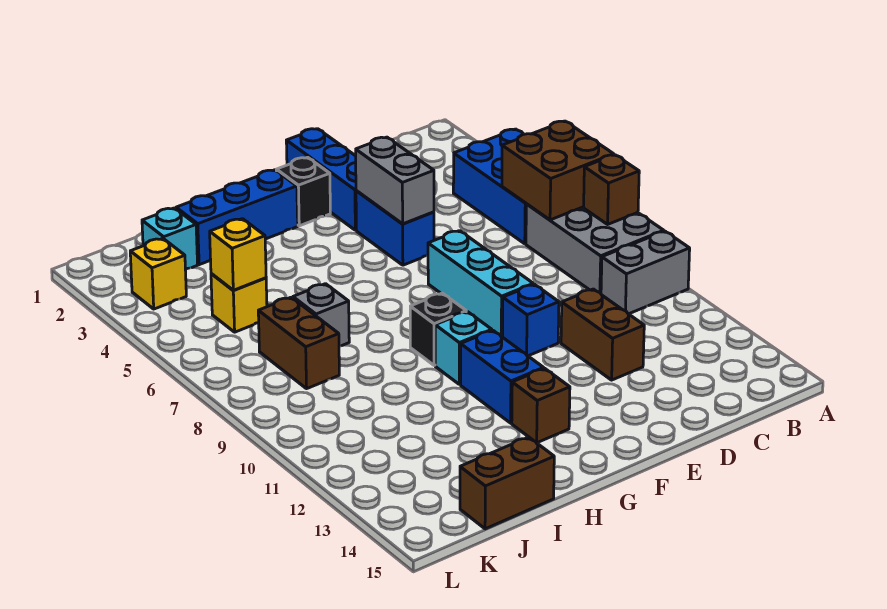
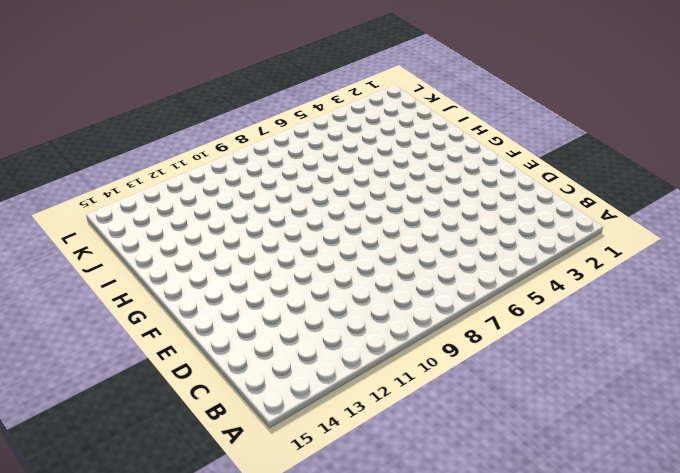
none -> blue 2x3 brick [453,129,526,244]
none -> grey 2x3 brick [526,204,664,293]
none -> grey 1x2 brick [601,231,690,314]

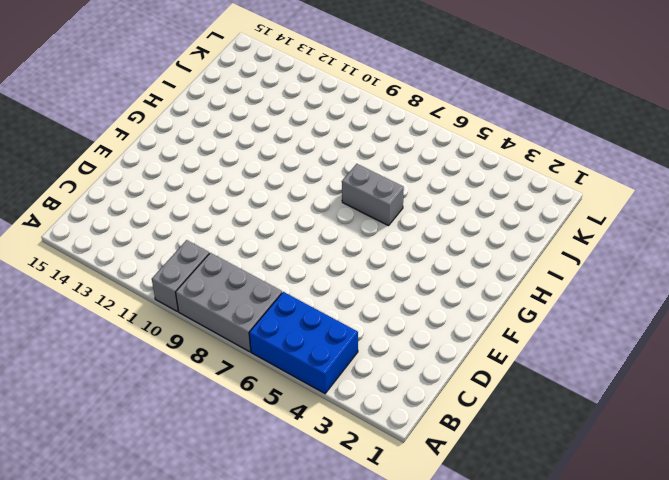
grey 1x2 brick [342,164,404,226] -> grey 1x2 brick moved to [356,137,434,224]
none -> brown 1x2 brick [561,289,644,380]
none -> blue 1x3 brick [286,129,356,230]
none -> blue 1x2 brick [356,191,434,265]

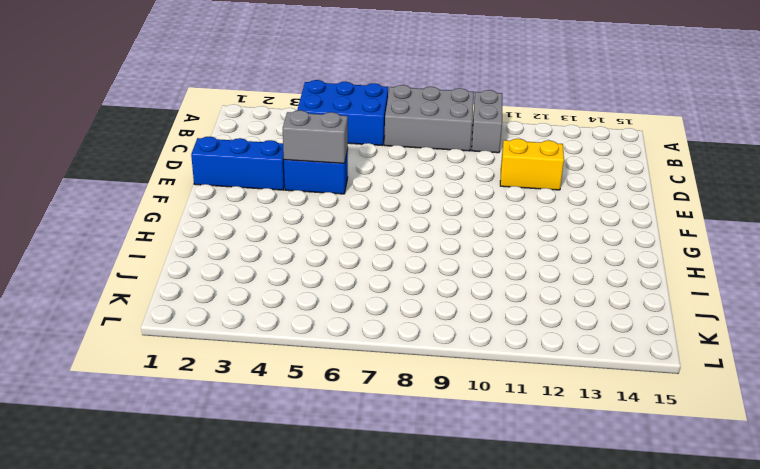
yellow 1x2 brick [500,139,564,190] -> brown 1x2 brick [561,289,644,380]
none -> cyan 1x3 brick [428,231,533,337]
none -> blue 1x1 brick [502,284,559,356]
none -> black 1x1 brick [276,157,330,226]

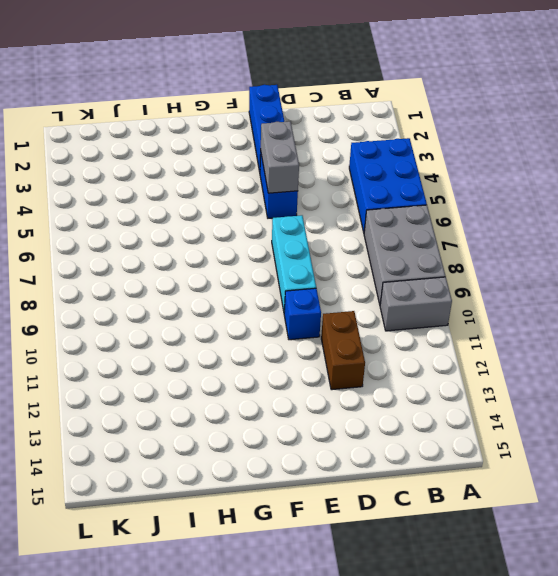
none -> black 1x1 brick [276,157,330,226]
none -> blue 1x3 brick [176,170,298,265]
none -> black 1x1 brick [410,293,466,365]

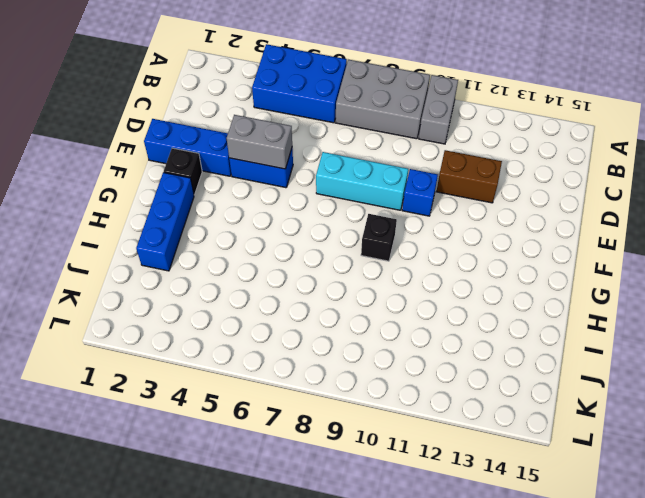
none -> cyan 1x1 brick [435,312,492,384]
none -> blue 1x2 brick [461,330,544,423]
none -> brown 1x1 brick [512,368,570,443]

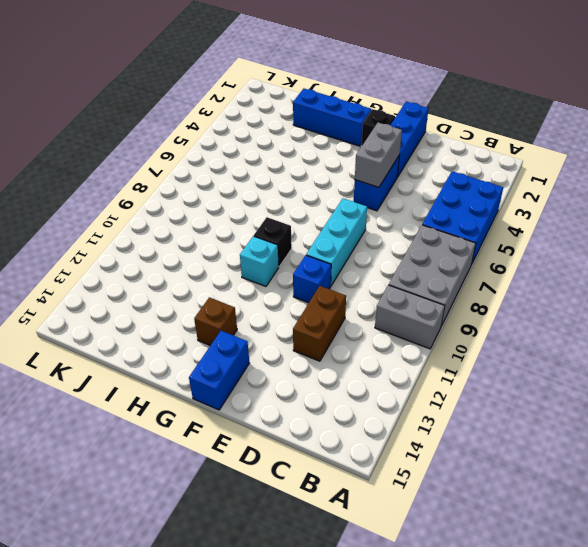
blue 1x2 brick [189,331,249,410] -> blue 1x2 brick moved to [461,330,544,423]
none -> grey 1x1 brick [293,284,349,346]
none -> brown 1x2 brick [460,437,554,529]
none -> cyan 1x1 brick [142,208,198,269]

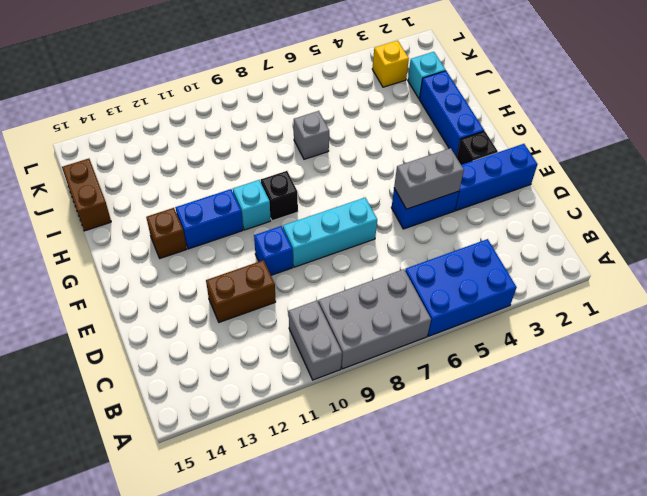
none -> yellow 1x1 brick [211,274,267,332]
none -> brown 1x2 brick [258,297,339,389]
none -> brown 2x2 brick [502,121,614,220]

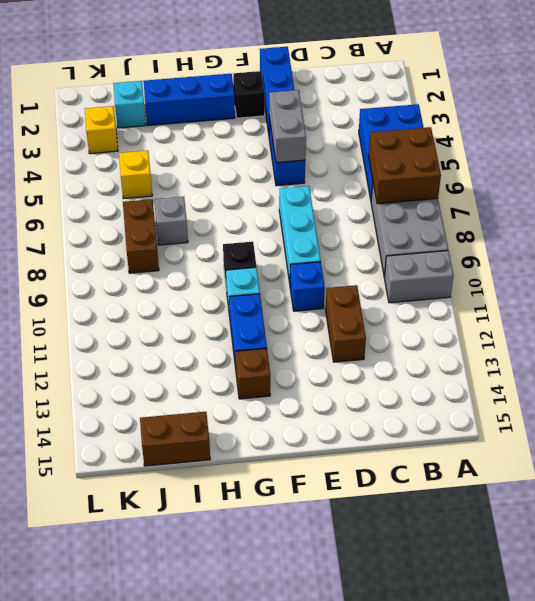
none -> brown 1x1 brick [584,155,639,224]
none -> yellow 1x1 brick [210,219,266,290]

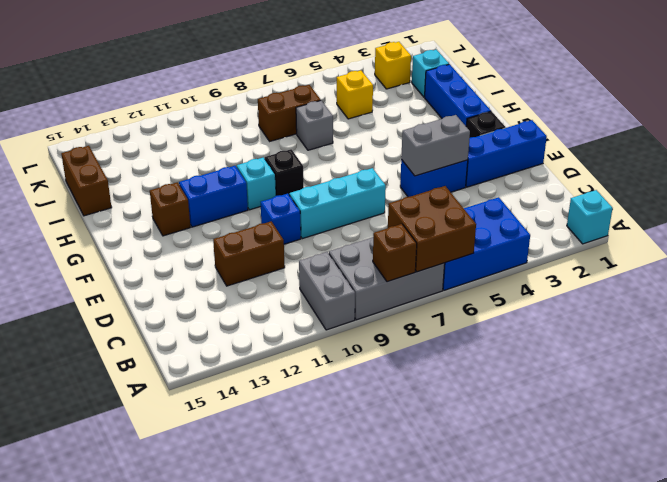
cyan 1x1 brick [567,190,613,244] -> none
none -> yellow 1x1 brick [210,219,266,290]

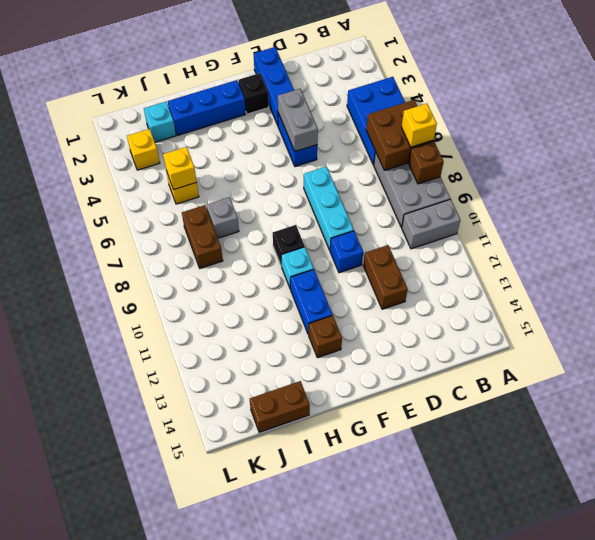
yellow 1x1 brick [401,104,437,147] -> none

